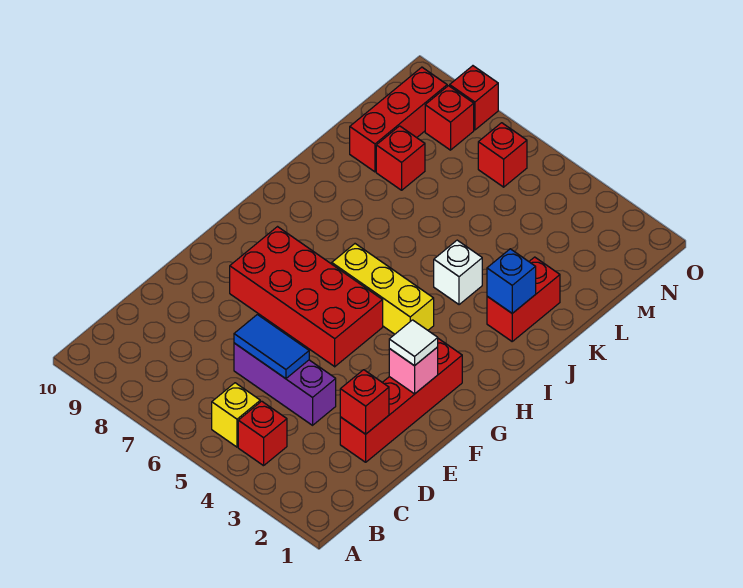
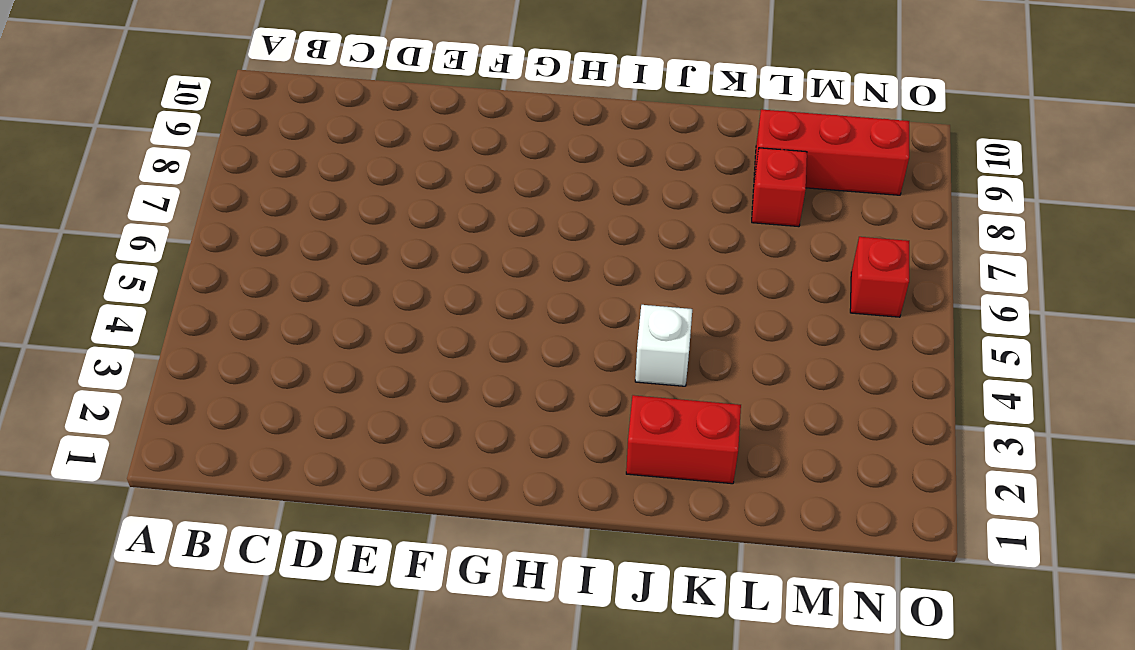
none -> red 1x1 brick [238,401,287,466]
none -> yellow 1x1 brick [212,383,260,447]
none -> red 1x4 brick [340,339,462,462]

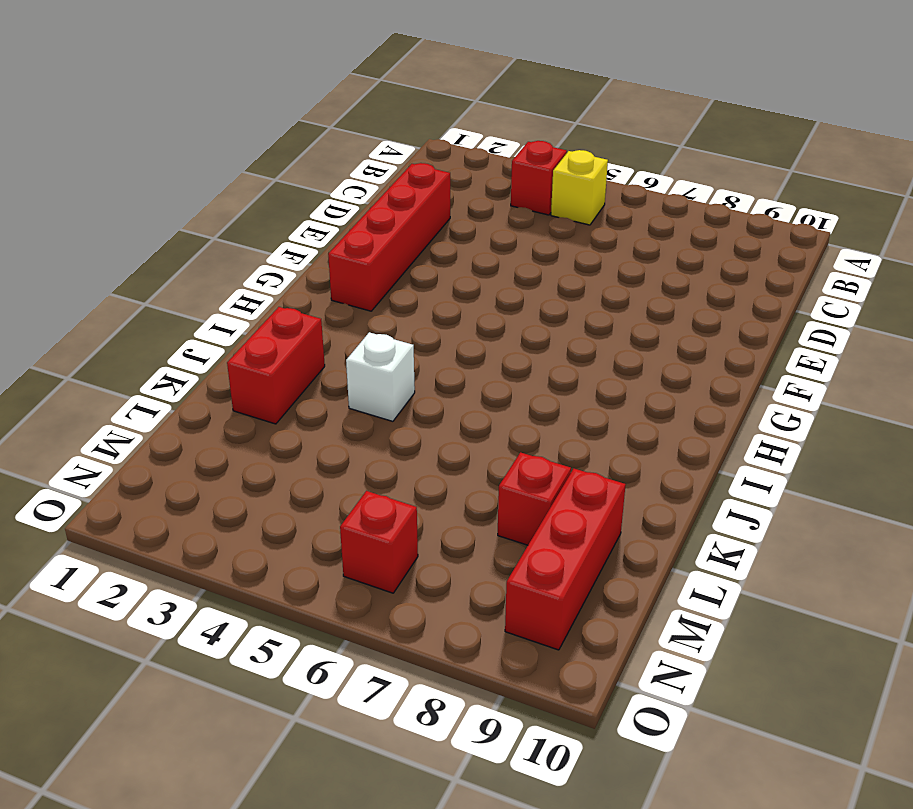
none -> purple 1x3 brick [234,343,336,425]
none -> red 2x4 brick [230,227,383,367]
none -> yellow 1x3 brick [332,244,434,334]

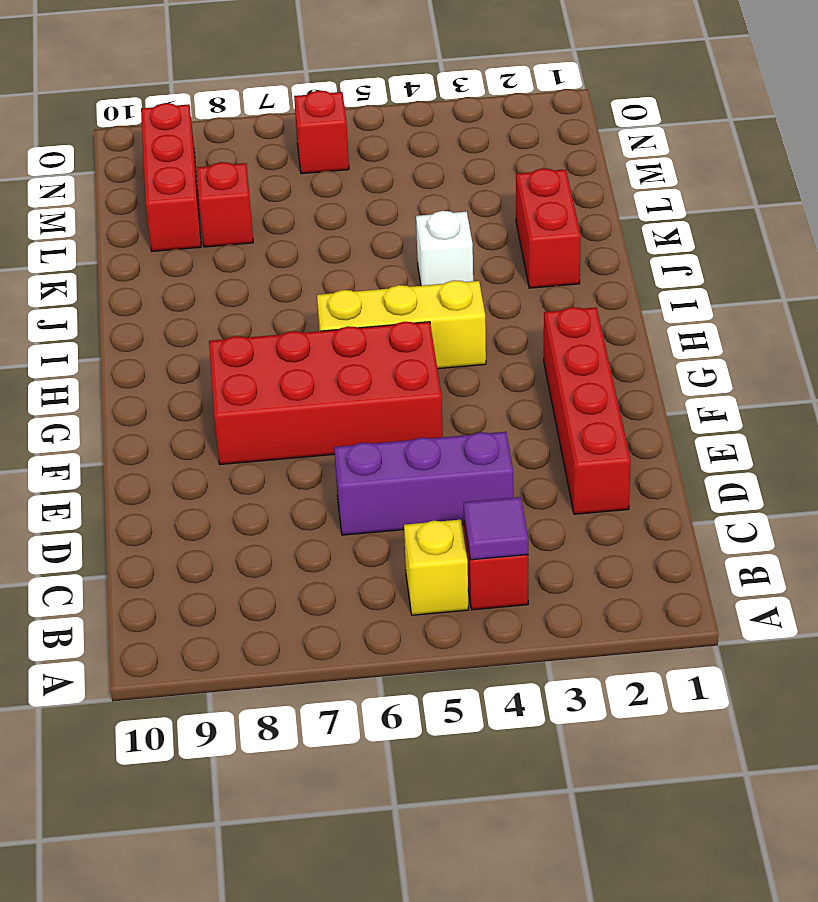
purple 1x1 tile [464,497,528,560] -> none
none -> red 1x1 brick [425,86,474,150]
none -> red 1x1 brick [450,66,498,130]
none -> red 1x1 brick [340,370,389,434]

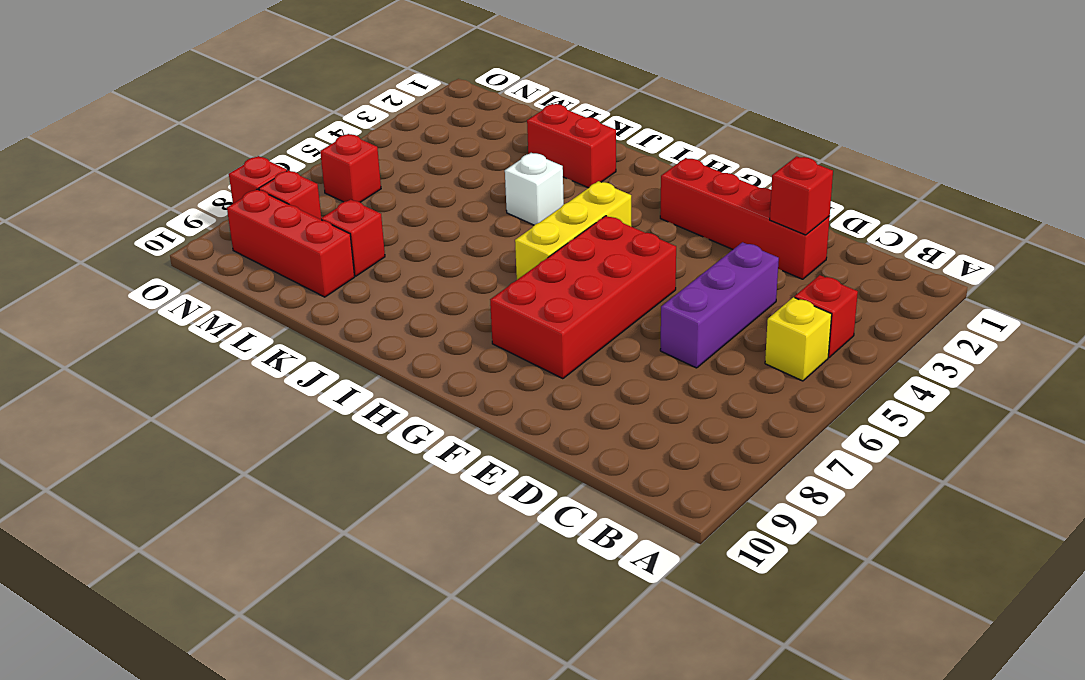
none -> blue 1x2 tile [234,315,309,379]
none -> pink 1x1 brick [389,347,438,394]
none -> blue 1x1 brick [487,249,536,313]

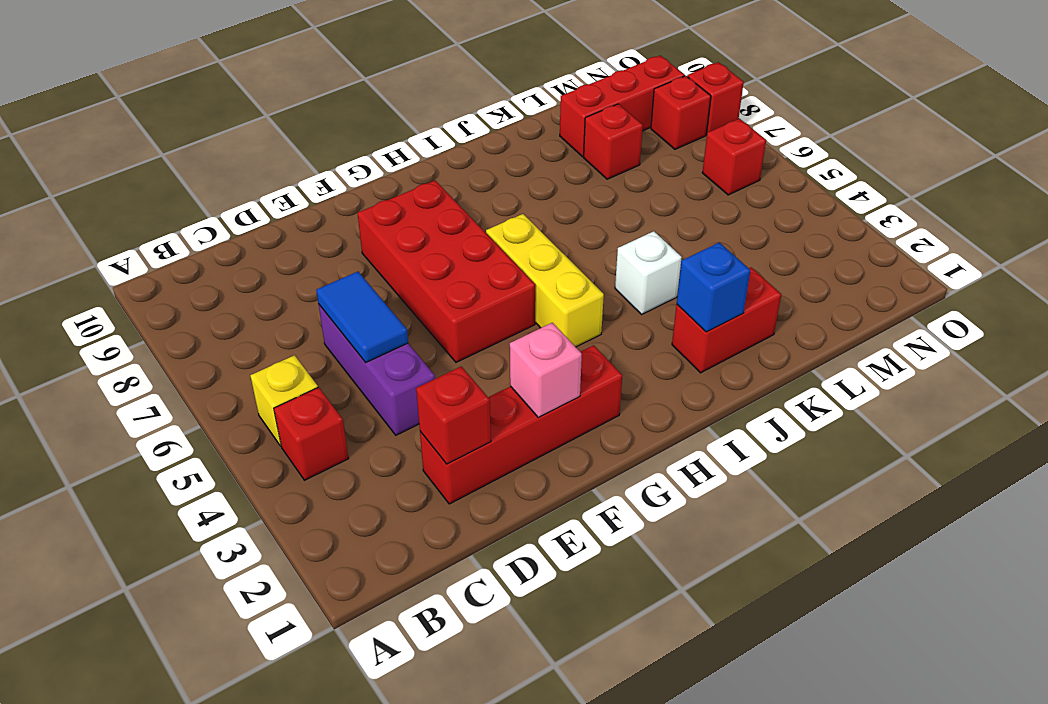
none -> white 1x1 tile [389,320,438,366]

